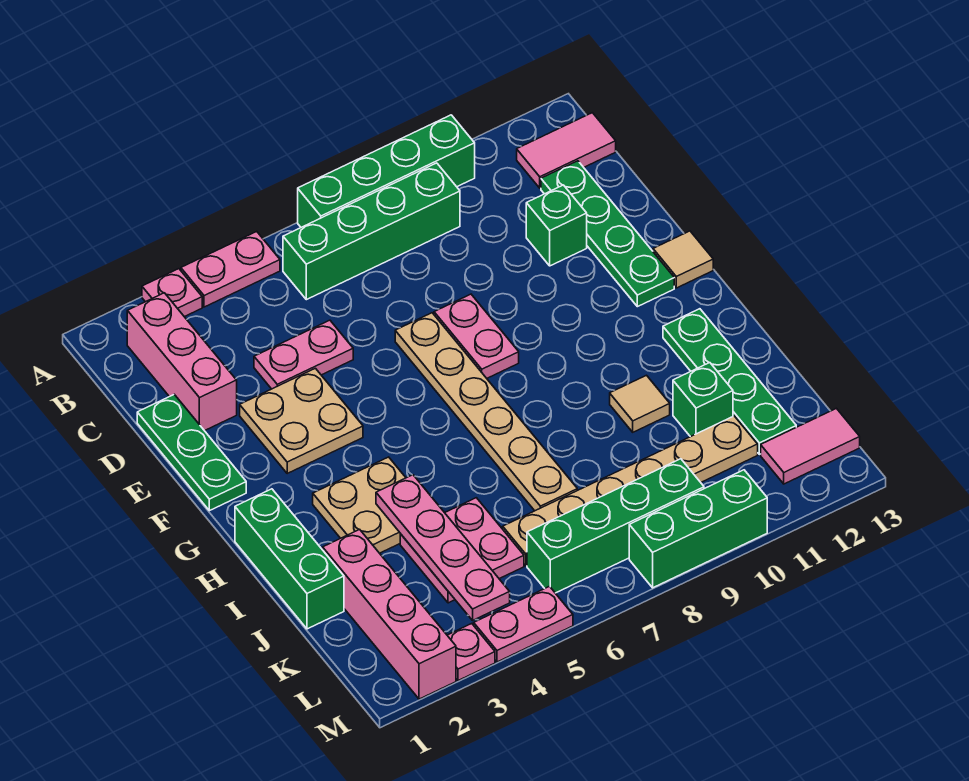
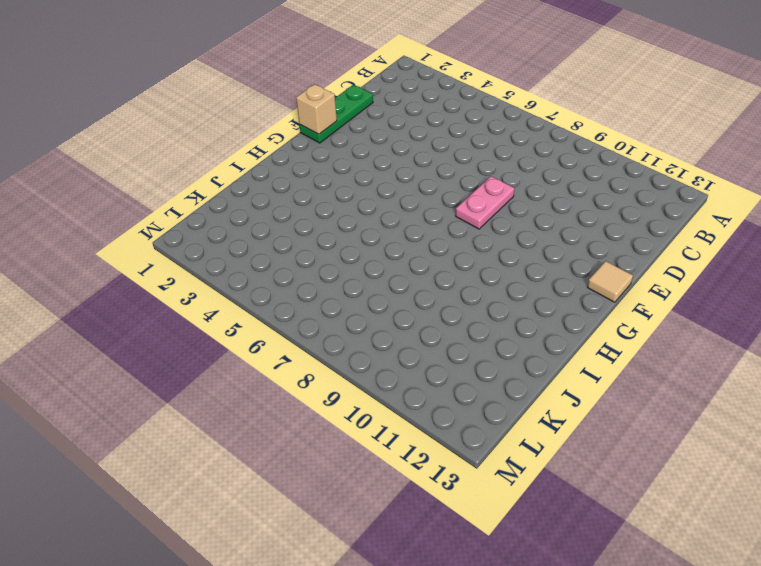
tan 1x1 brick [296,84,337,134] -> none
none -> pink 1x1 plate [142,269,202,317]
none -> pink 1x2 plate [181,232,280,307]
none -> green 1x4 brick [298,115,475,227]

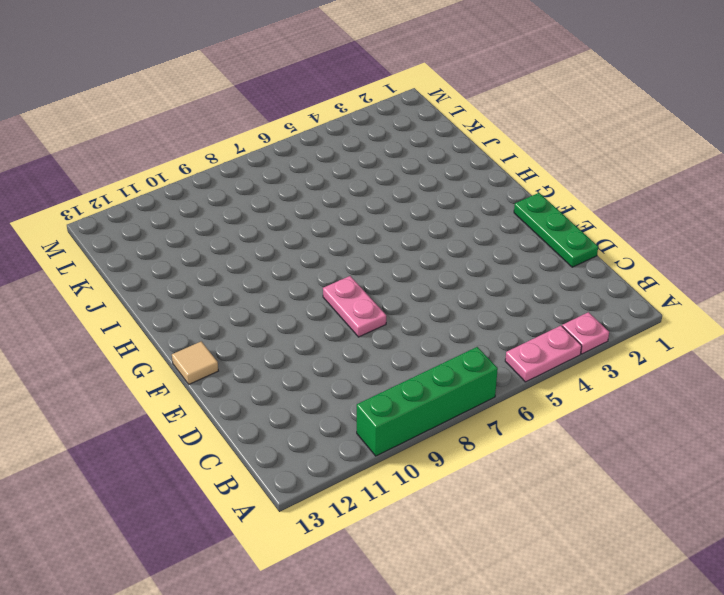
none -> pink 1x3 brick [127,293,237,431]
none -> green 1x4 brick [283,163,460,300]
none -> pink 1x2 tile [517,113,616,188]

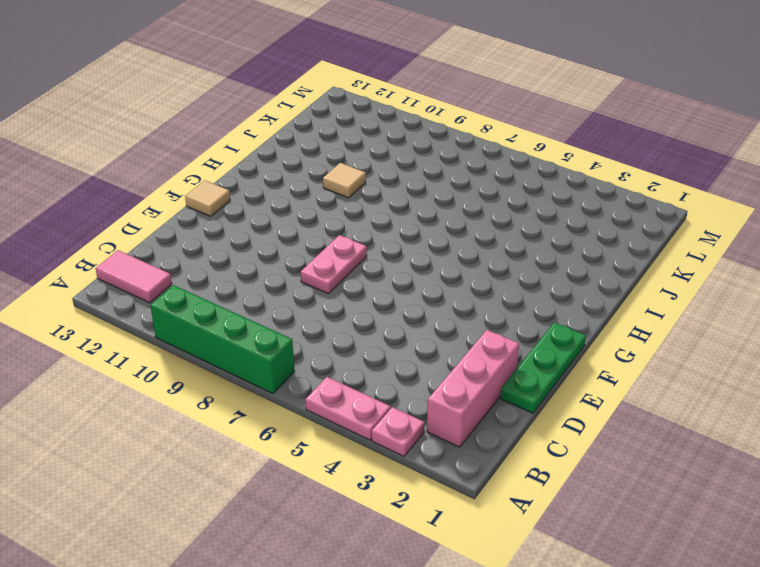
none -> green 1x4 brick [283,163,460,300]
none -> green 1x4 plate [541,161,674,307]
none -> pink 1x2 plate [254,320,353,389]

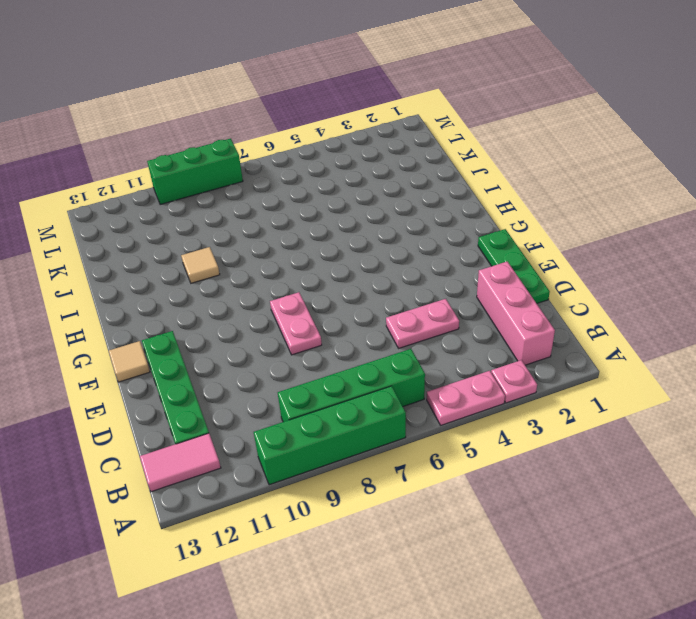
none -> green 1x1 brick [526,185,587,266]
none -> tan 2x2 plate [240,368,363,473]
none -> tan 1x6 plate [395,313,577,511]

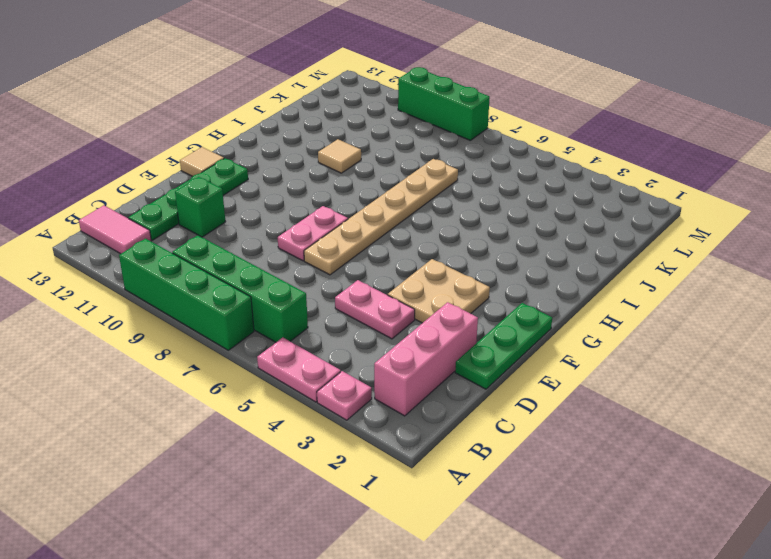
none -> green 1x3 brick [235,489,344,629]
none -> tan 2x2 plate [313,457,406,553]
none -> green 1x4 plate [663,309,796,454]

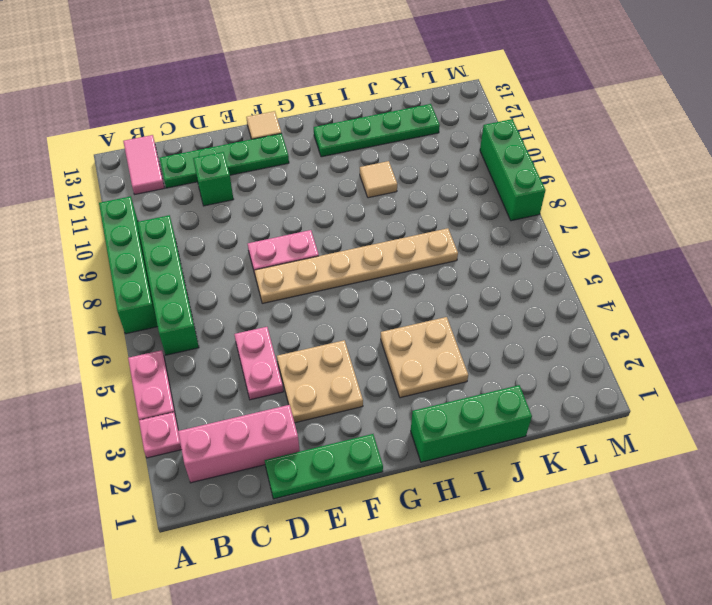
none -> pink 1x4 brick [323,529,456,699]
none -> pink 2x2 plate [400,498,524,603]
none -> green 1x1 brick [673,363,733,437]

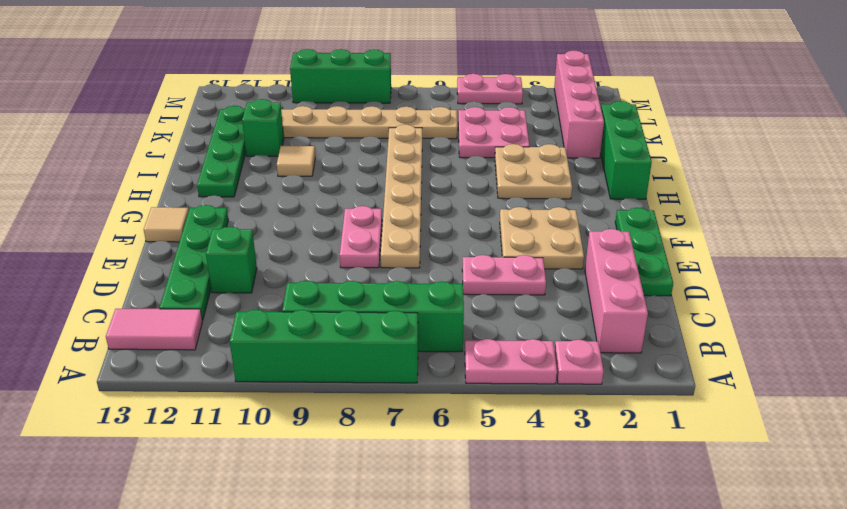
none -> green 1x4 brick [527,459,704,593]
none -> pink 1x2 tile [761,408,860,484]
none -> pink 1x1 plate [447,624,495,681]

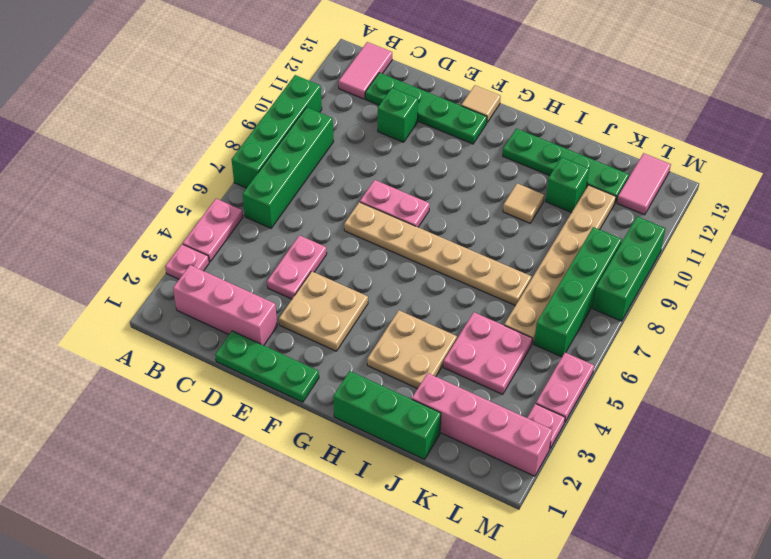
none -> pink 1x4 plate [376,475,510,620]

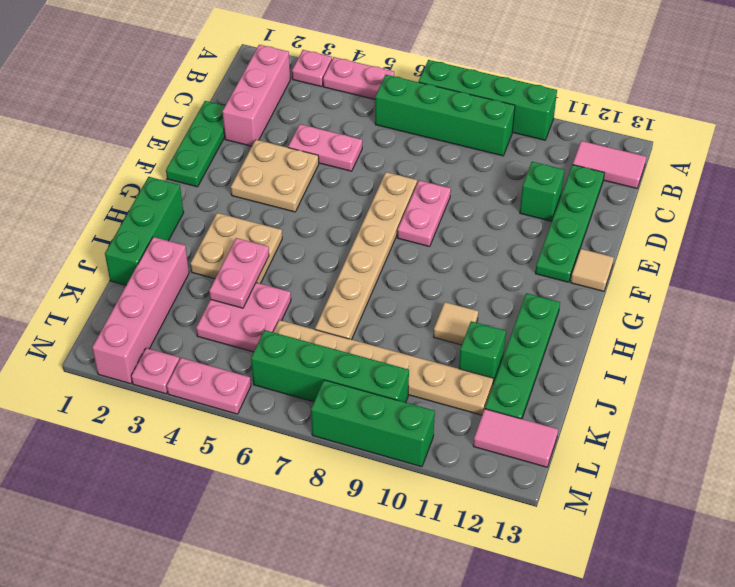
pink 1x2 plate [209,238,269,308] -> pink 1x4 plate [376,475,510,620]

